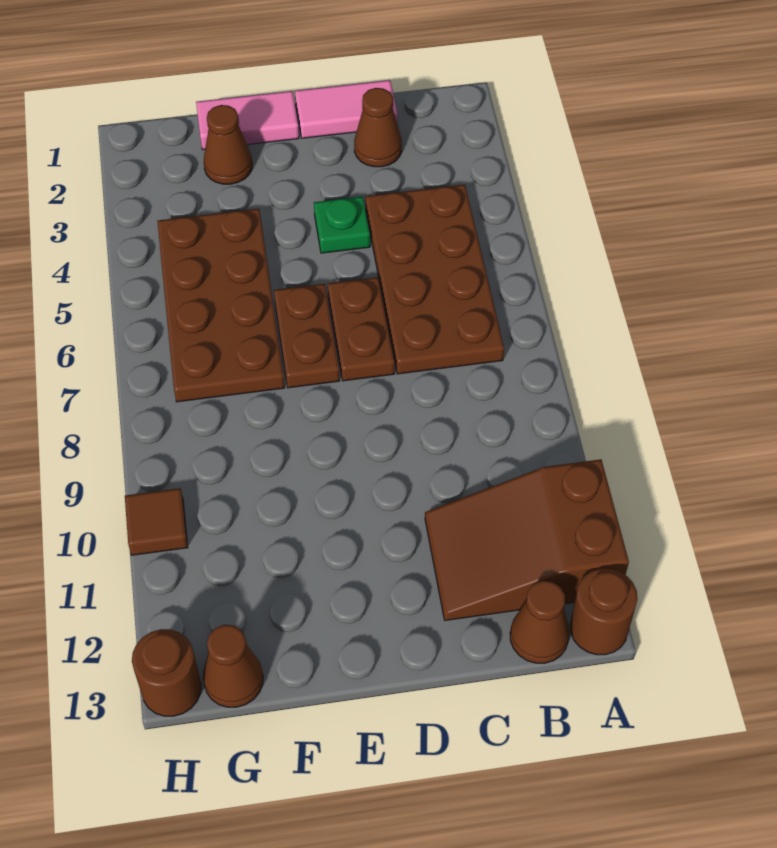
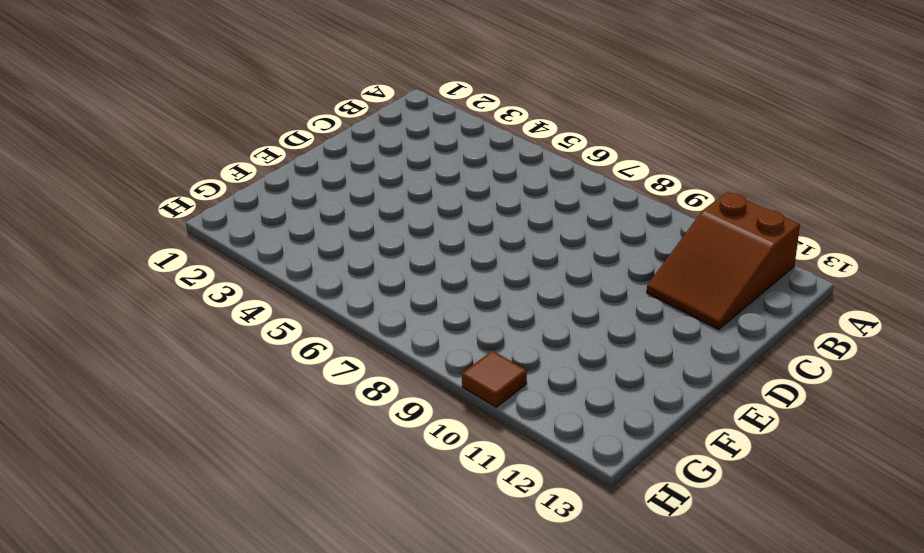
none -> brown 1x1 round brick [570,569,638,655]
none -> brown 2x4 plate [365,185,504,374]
none -> brown 1x1 cone [510,581,569,663]

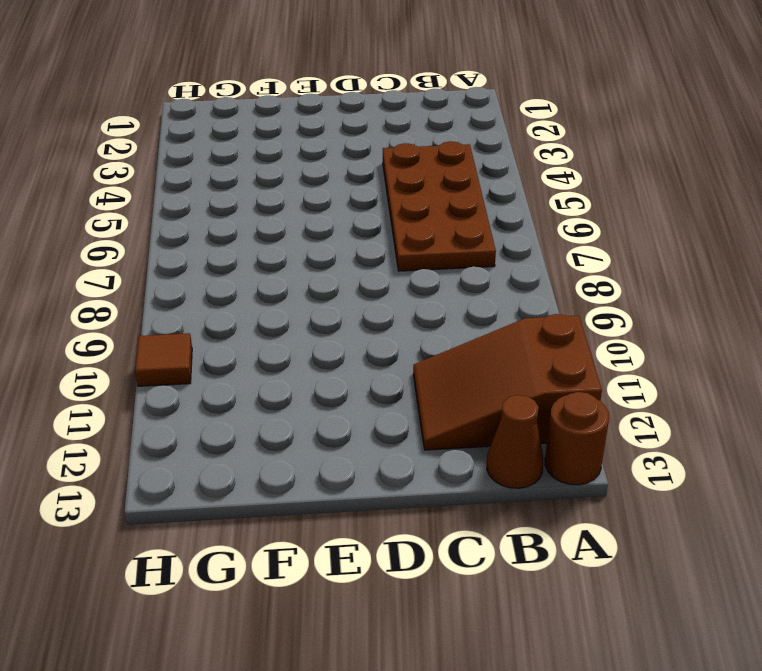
none -> pink 1x2 tile [295,80,398,138]
none -> brown 1x1 cone [354,88,402,167]
none -> green 1x1 plate [314,196,370,253]

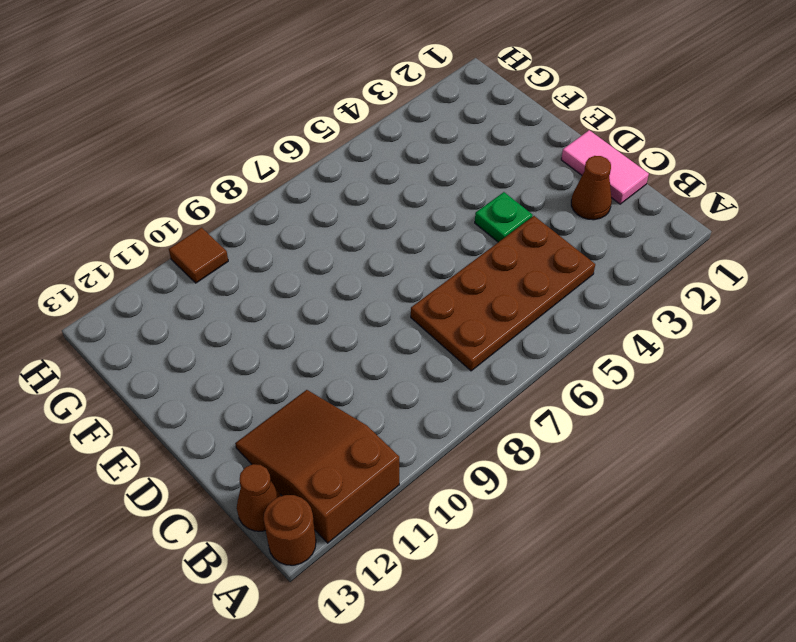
none -> brown 1x2 plate [328,277,395,381]
none -> pink 1x2 tile [196,91,299,150]
none -> brown 1x2 plate [274,284,340,388]

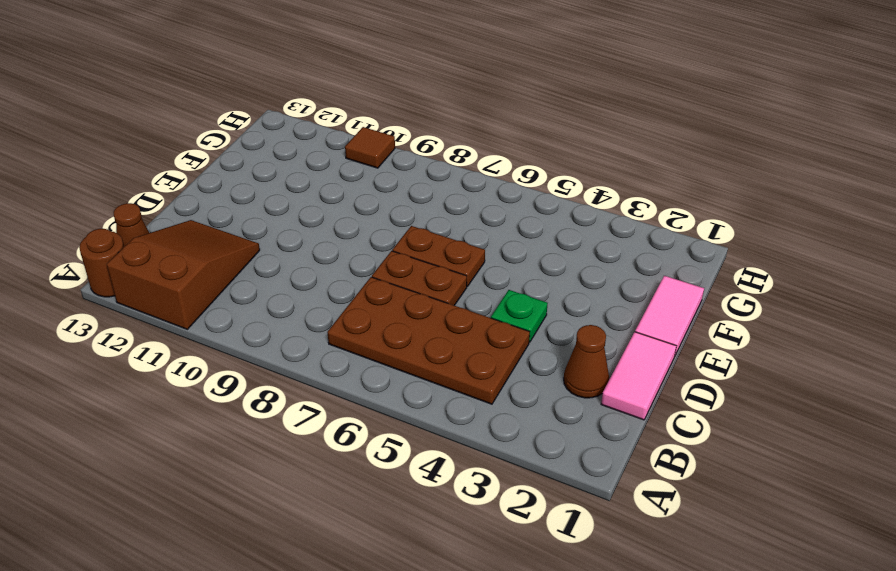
none -> brown 1x1 cone [204,105,252,184]
none -> brown 2x4 plate [157,209,285,402]
none -> brown 1x1 cone [203,625,263,707]

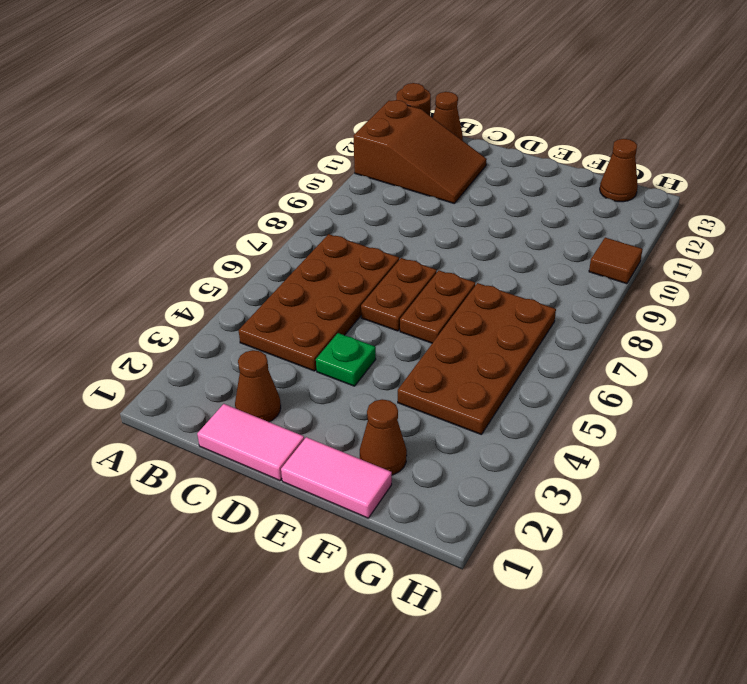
none -> brown 1x1 round brick [132,629,201,716]

